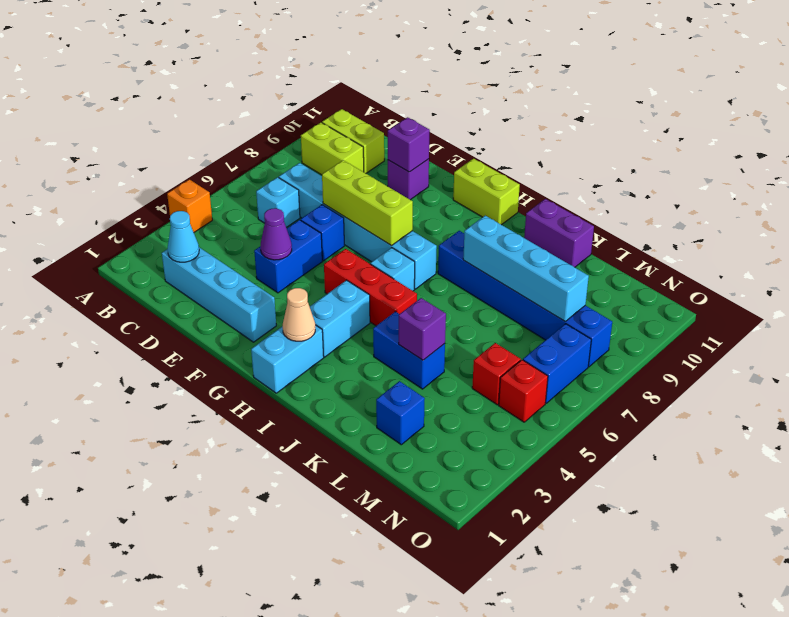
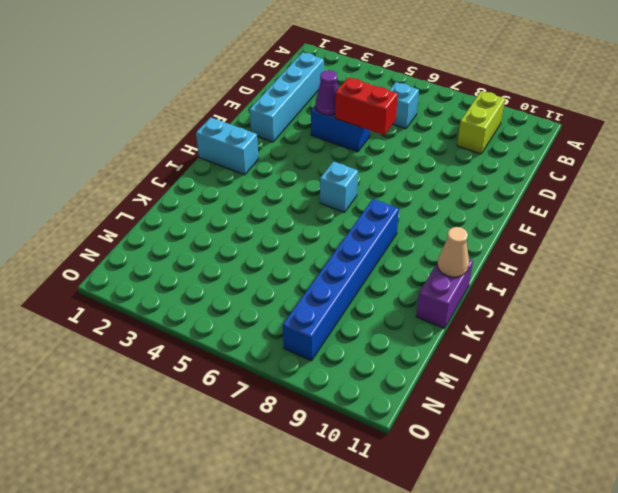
red 1x2 brick [335,77,398,135] -> none
tan 1x1 cone [438,227,469,277] -> tan 1x1 cone moved to [283,288,315,341]
none -> orange 1x1 brick [167,180,212,232]
none -> lime 1x2 brick [322,109,384,173]
none -> cyan 1x6 brick [279,163,437,289]

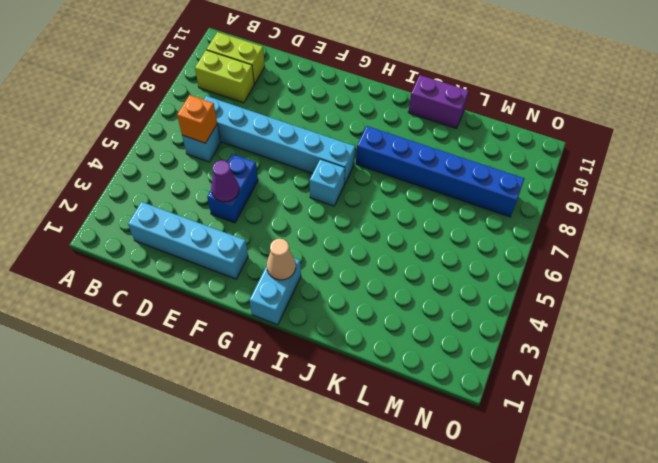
orange 1x1 brick [177,95,217,143] -> orange 1x1 brick moved to [167,180,212,232]
none -> blue 1x1 brick [301,205,344,261]
none -> purple 1x1 brick [388,159,429,200]
none -> red 1x3 brick [324,249,417,326]

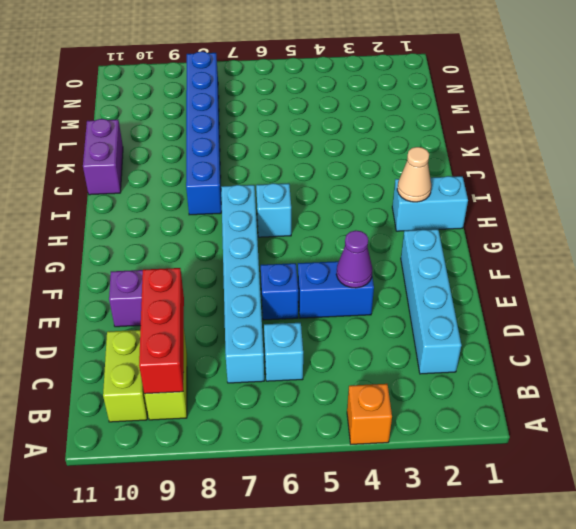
red 1x3 brick [139,268,184,394] -> red 1x3 brick moved to [324,249,417,326]
none -> lime 1x2 brick [453,159,520,225]
none -> cyan 1x2 brick [310,280,370,357]
none -> blue 1x2 brick [373,312,445,389]

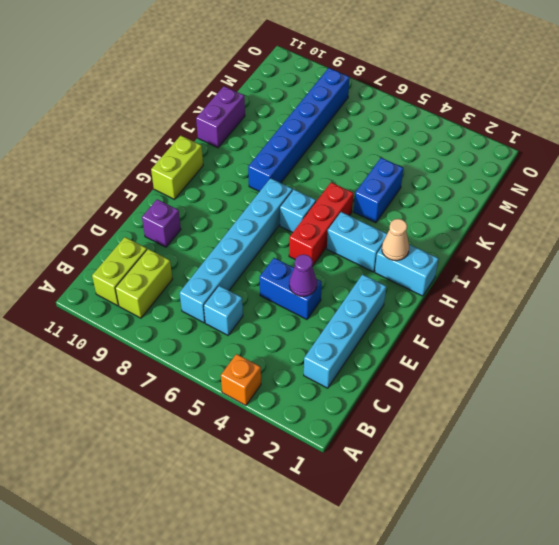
none -> blue 1x1 brick [301,205,344,261]
none -> blue 1x1 brick [376,381,425,445]
none -> red 1x1 brick [472,343,521,405]

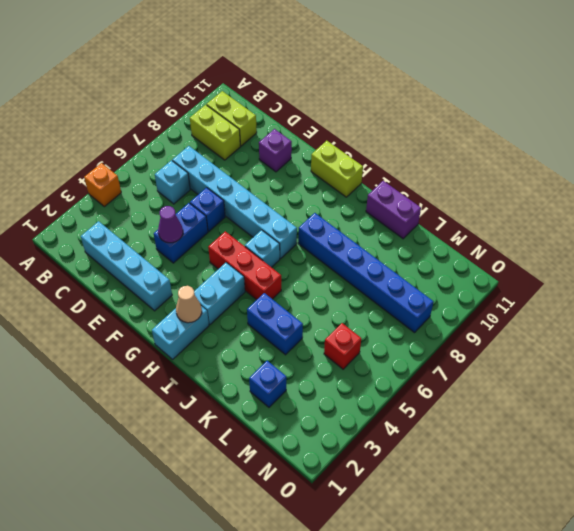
none -> red 1x1 brick [499,360,548,422]
none -> blue 1x2 brick [523,324,591,403]
none -> cyan 1x1 cone [168,211,199,262]

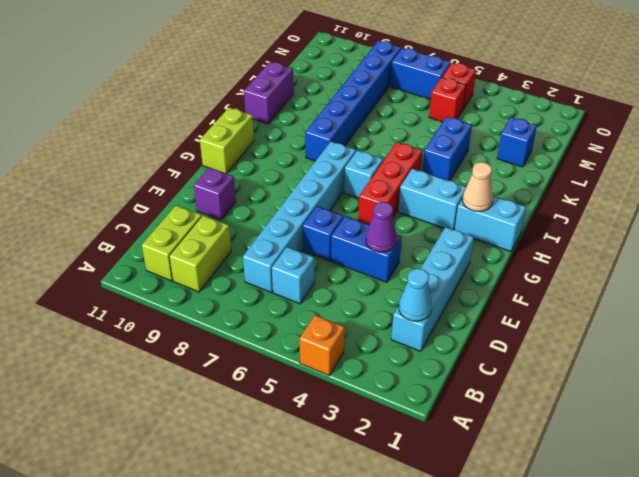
none -> lime 1x3 brick [322,160,413,246]
none -> purple 1x1 brick [388,117,430,172]
none -> cyan 1x4 brick [463,216,589,321]

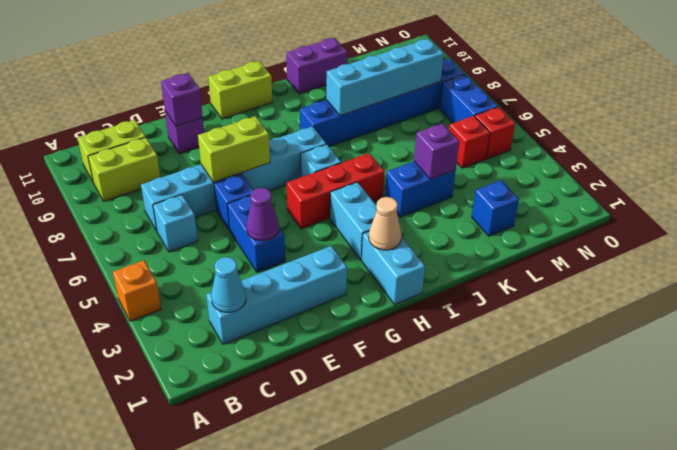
lime 1x2 brick [198,116,270,182] -> lime 1x3 brick [322,160,413,246]

